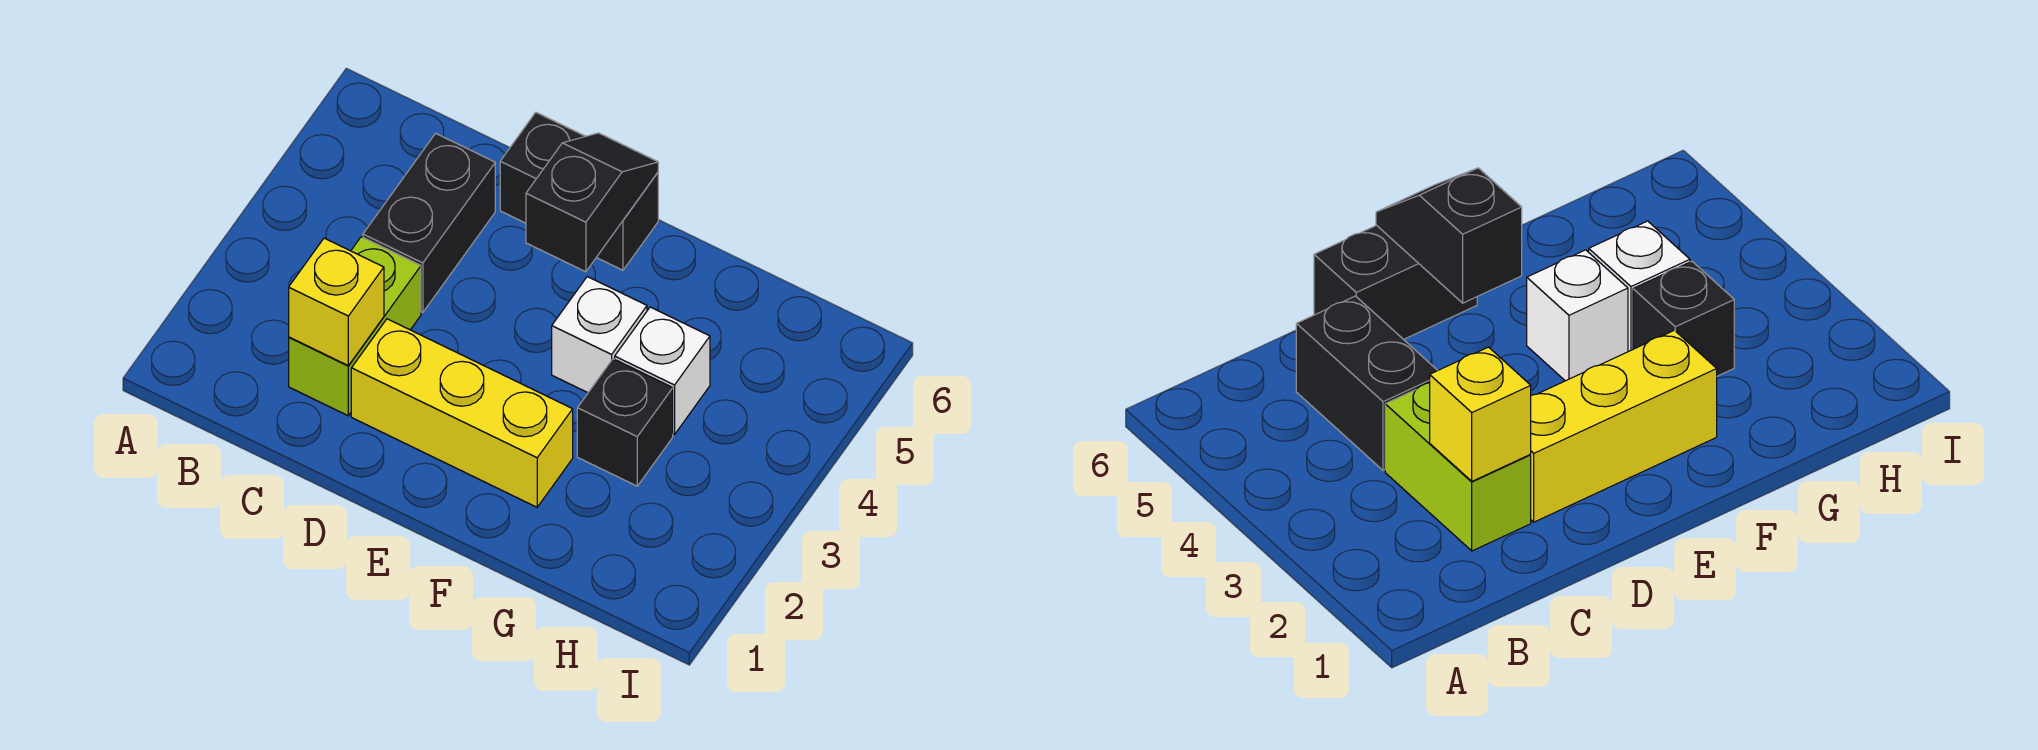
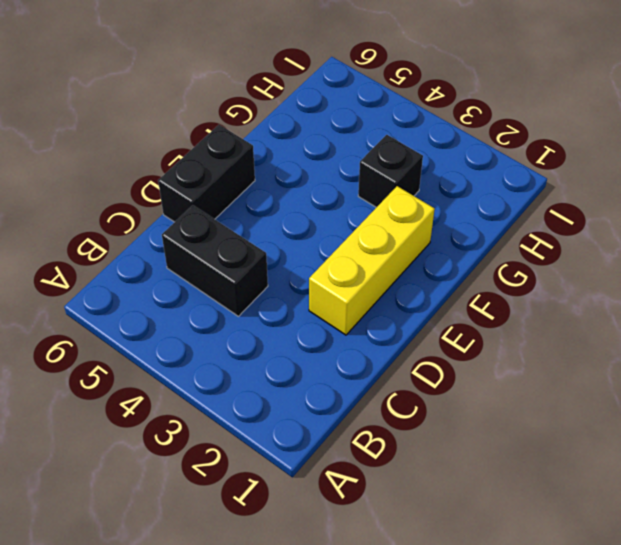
none -> lime 1x2 brick [289,237,421,416]
none -> white 1x1 brick [552,277,647,393]

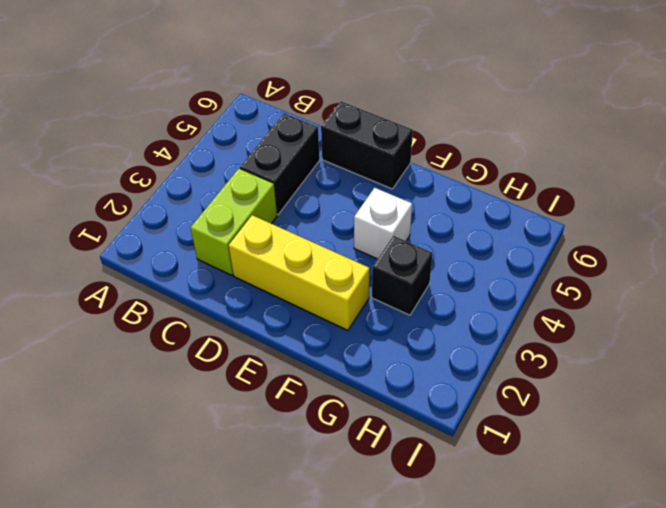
none -> white 1x1 brick [615,307,710,435]
none -> yellow 1x1 brick [289,238,384,365]

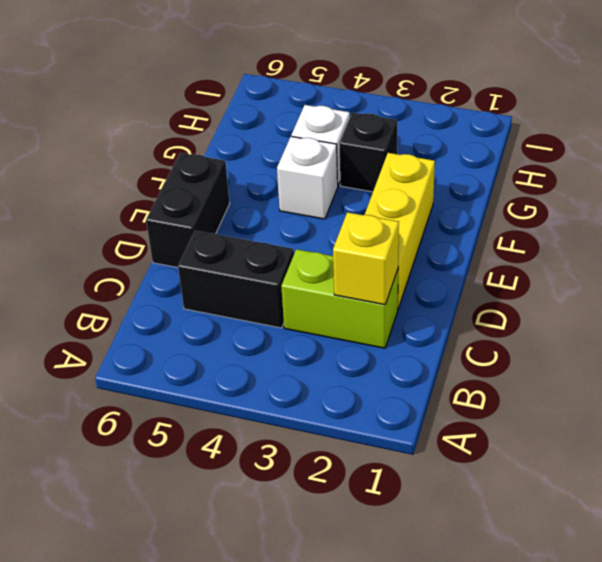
none -> black 1x2 slope [526,133,658,272]

